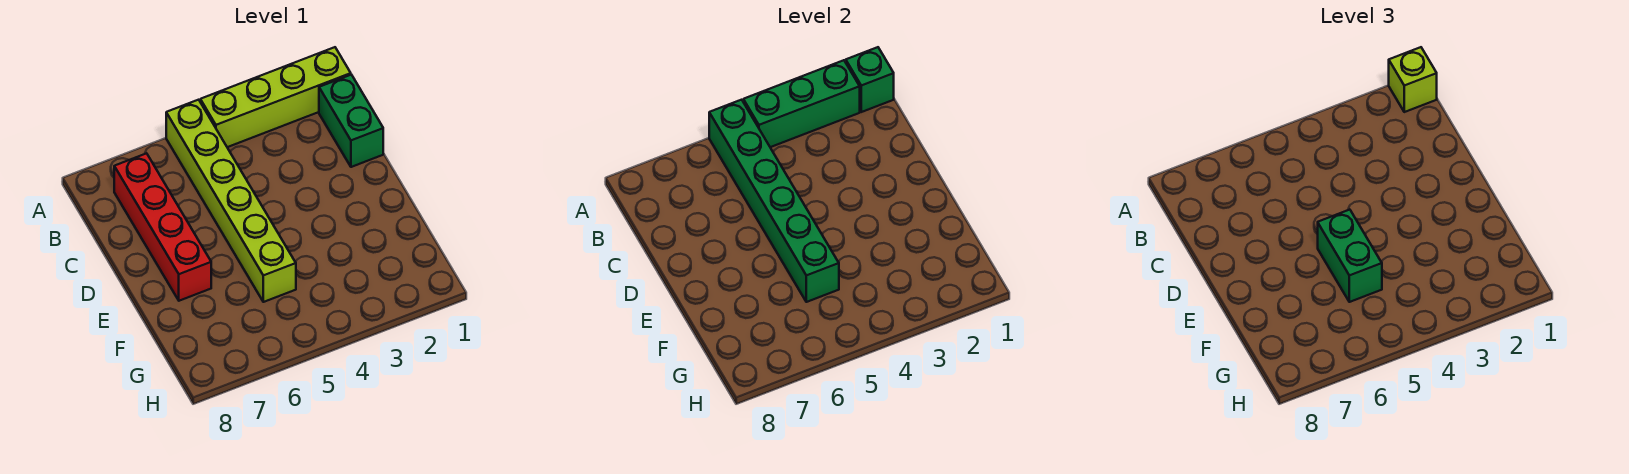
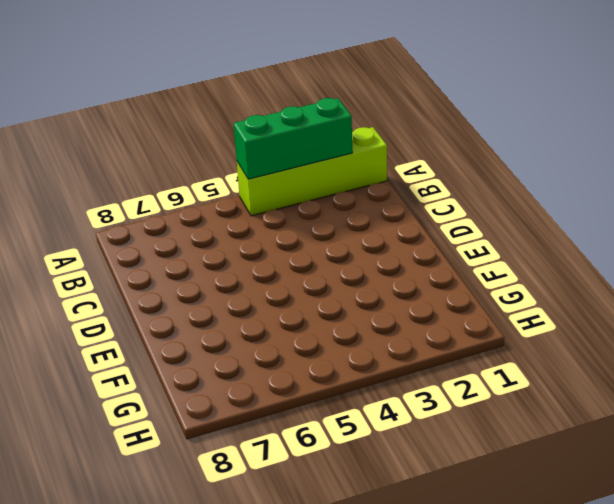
none -> lime 1x6 brick [166,100,296,302]
none -> green 1x2 brick [319,75,383,167]

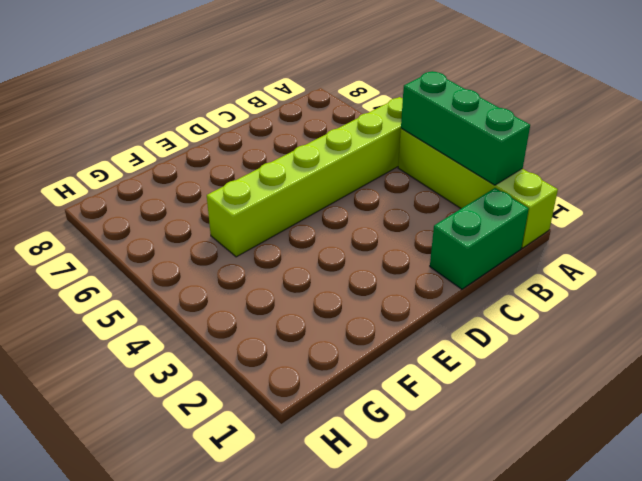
none -> red 1x4 brick [114,153,211,301]
none -> green 1x1 brick [846,47,894,112]

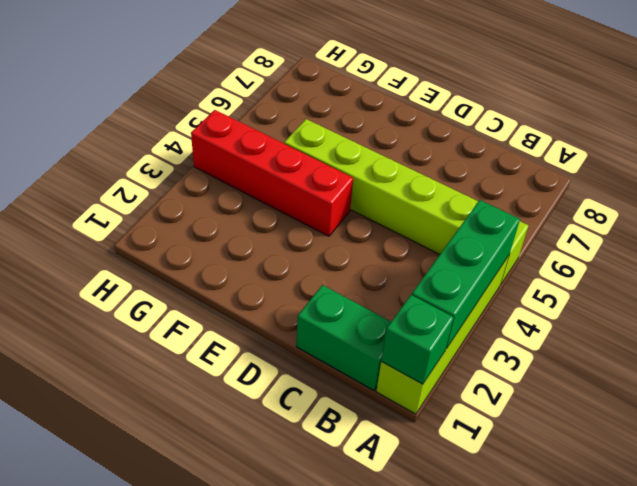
red 1x4 brick [191,110,353,236] -> red 1x4 brick moved to [114,153,211,301]
none -> green 1x6 brick [709,100,839,302]
none -> lime 1x1 brick [1389,47,1437,112]

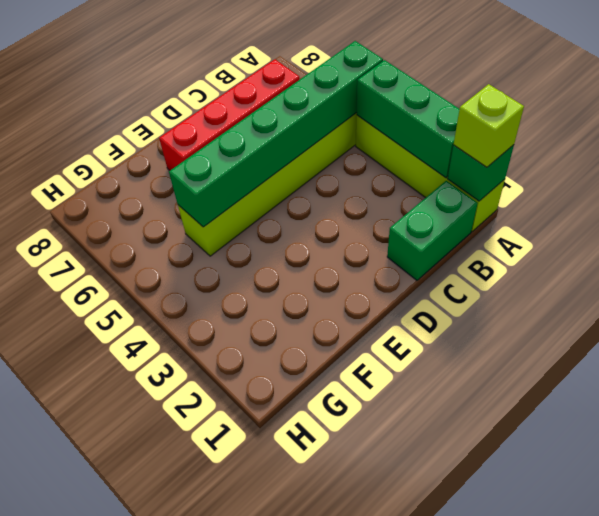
none -> green 1x2 brick [1318,210,1382,302]

